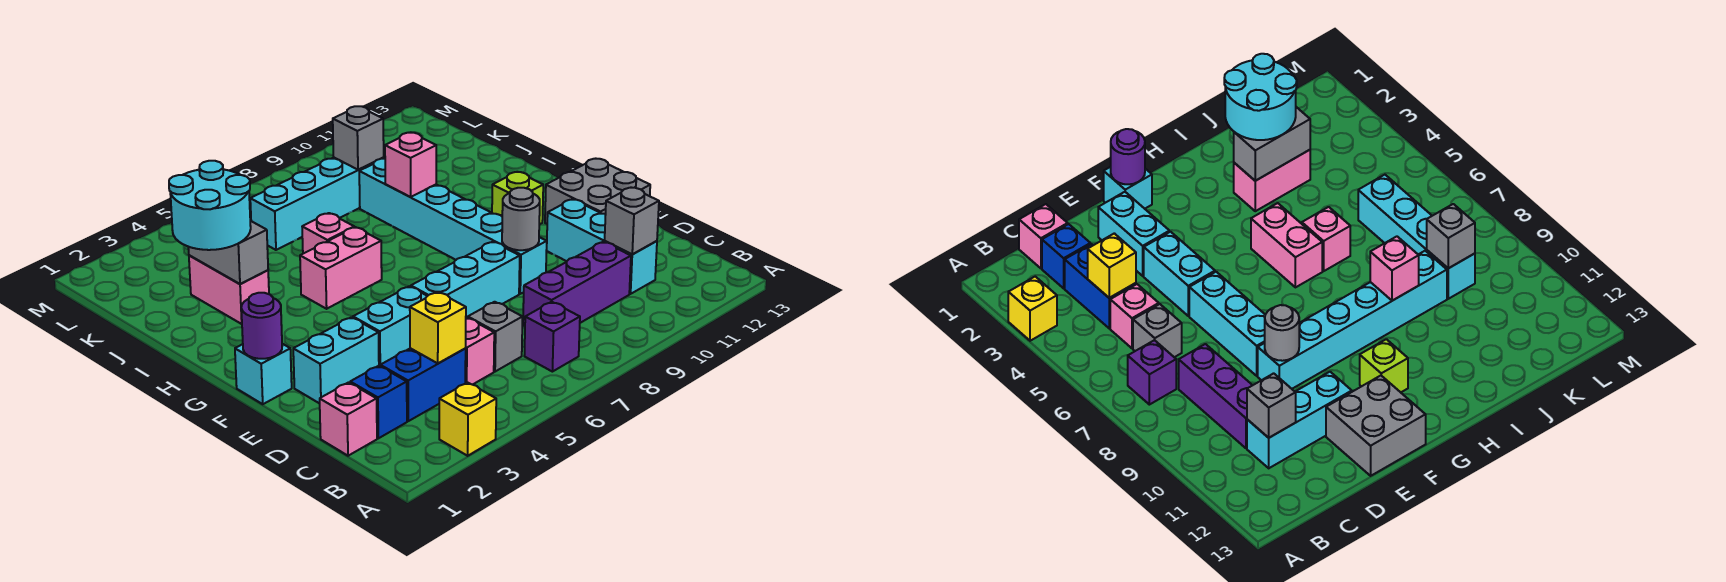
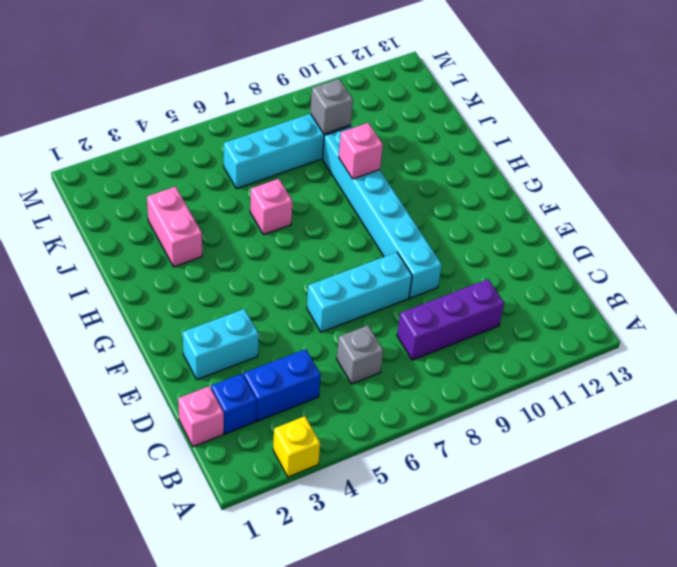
none -> purple 1x1 brick [524,302,580,372]
none -> pink 1x1 brick [465,317,494,385]
none -> cyan 1x3 brick [547,199,657,294]

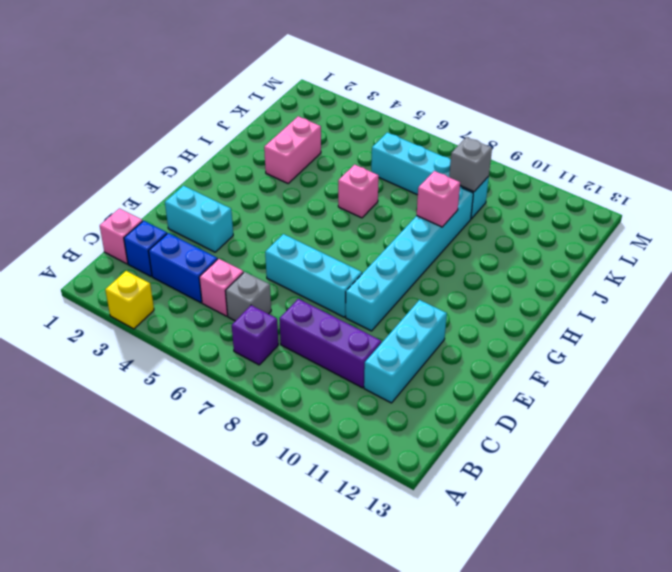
none -> cyan 1x2 brick [353,286,427,366]
none -> grey 2x2 brick [545,159,650,224]
none -> cyan 1x1 brick [235,344,292,404]

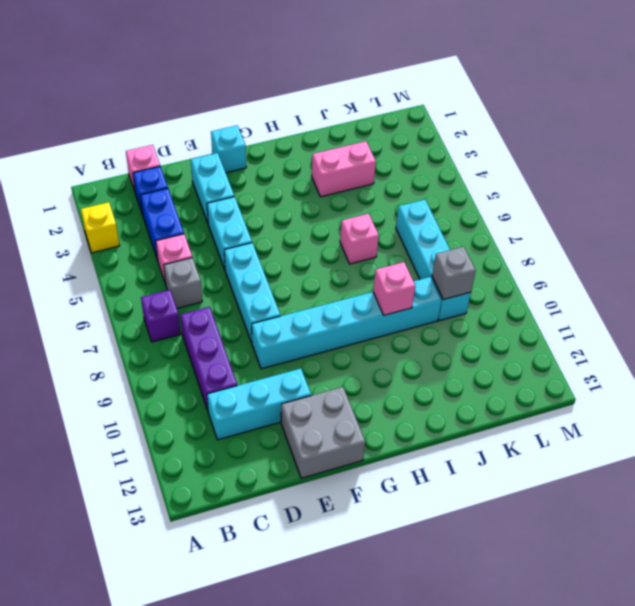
none -> lime 1x1 brick [492,172,543,225]
none -> pink 1x2 brick [300,227,382,309]
none -> yellow 1x1 brick [410,292,466,363]

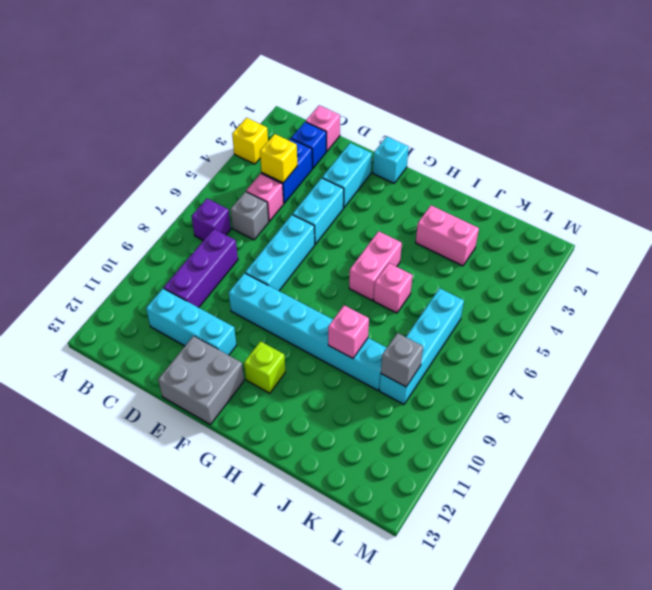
none -> grey 1x1 brick [605,188,659,254]
none -> grey 1x1 round brick [502,188,540,250]
none -> purple 1x1 round brick [241,293,282,359]

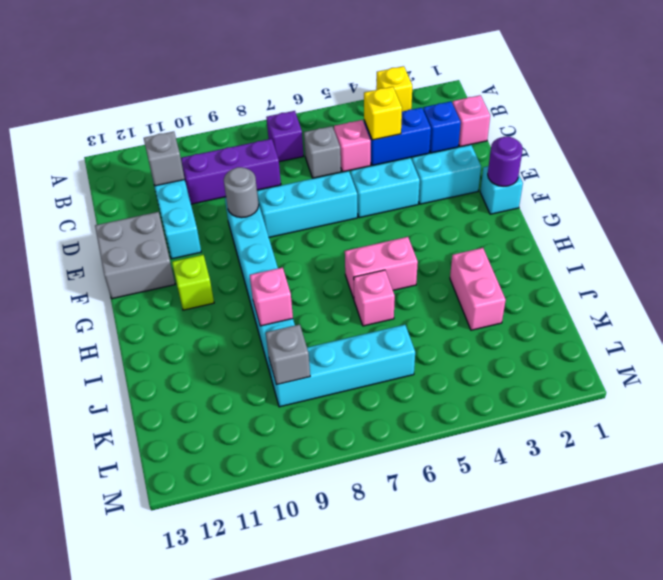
none -> grey 1x2 brick [188,221,268,284]
none -> cyan 2x2 round brick [169,161,251,250]

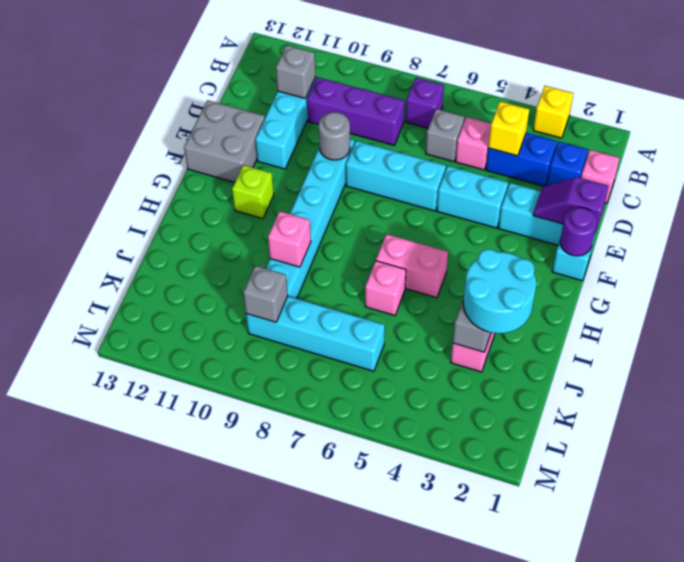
purple 1x2 slope [533,177,609,233] -> none

